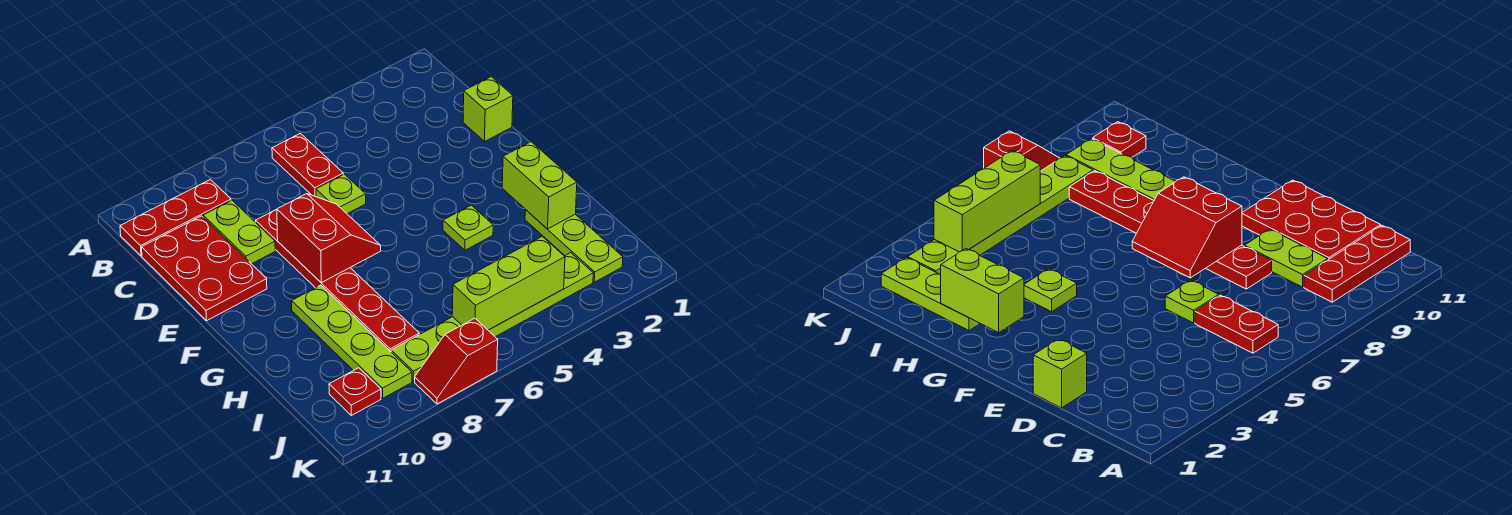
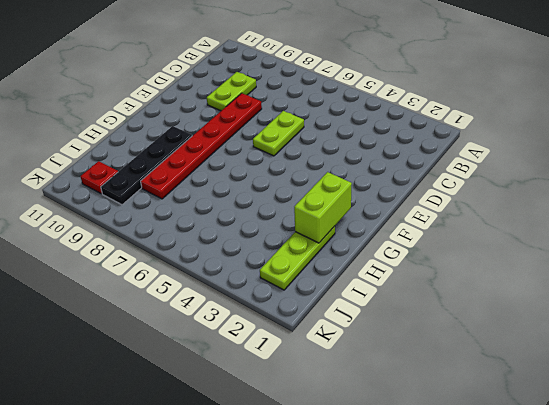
lime 1x2 plate [253,111,304,156] -> lime 1x1 plate [316,174,366,214]
black 1x4 plate [101,126,192,205] -> lime 1x4 plate [292,285,412,398]
none -> red 1x2 plate [272,133,343,197]
none -> red 1x3 plate [120,179,231,256]
none -> red 2x3 plate [142,216,267,321]

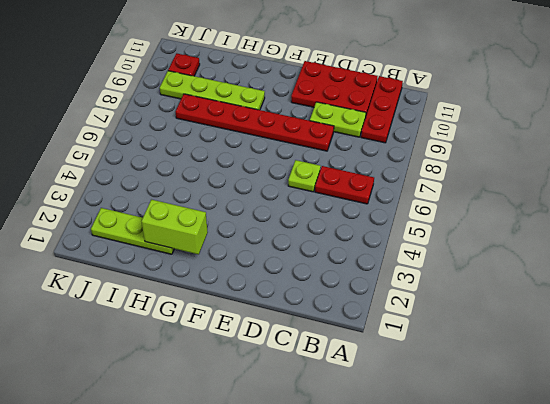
none -> lime 1x1 brick [463,77,513,141]
none -> lime 1x1 plate [443,205,493,250]
none -> lime 1x6 plate [391,253,593,381]

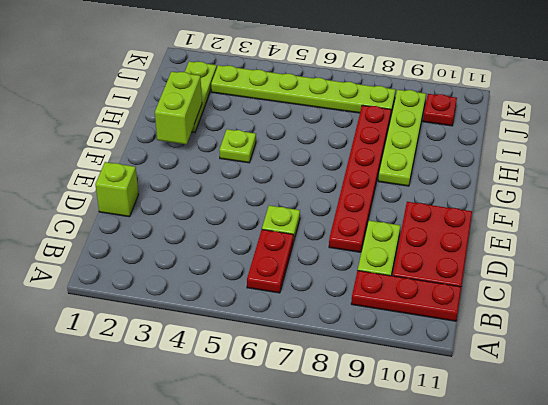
none -> red 1x2 slope [415,318,498,404]
none -> red 2x2 slope [277,194,381,283]
none -> lime 1x3 brick [452,236,565,330]

